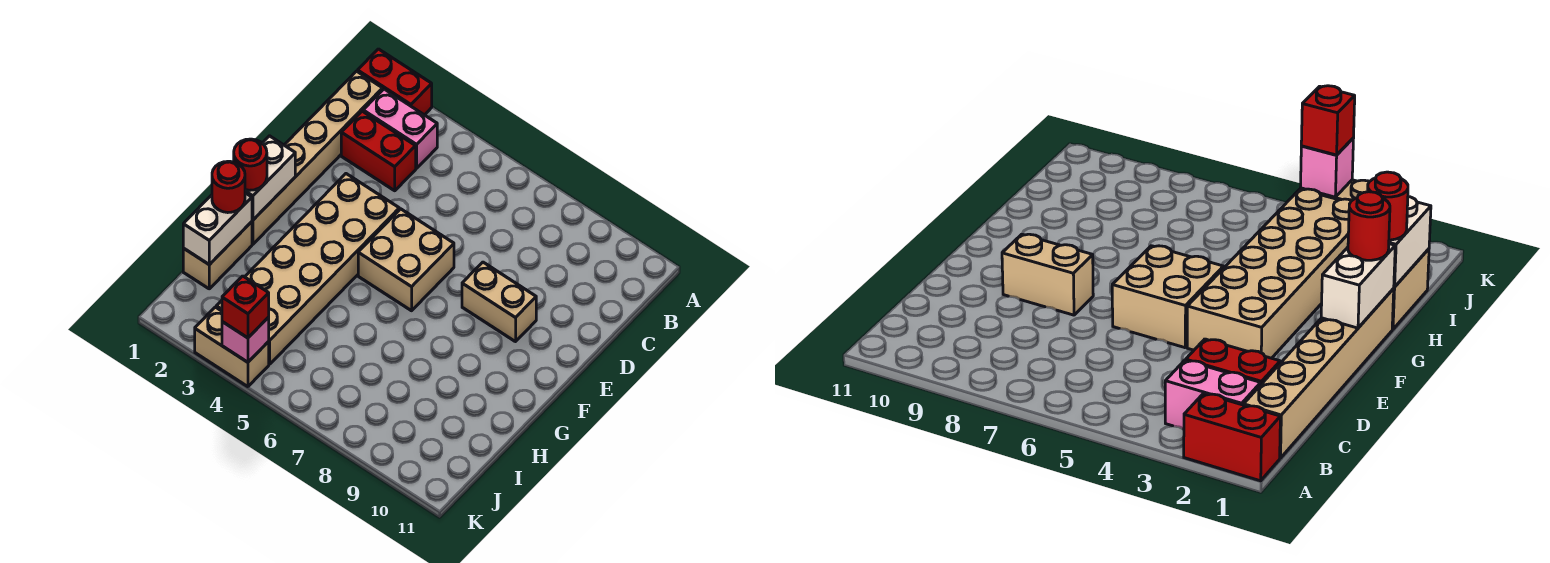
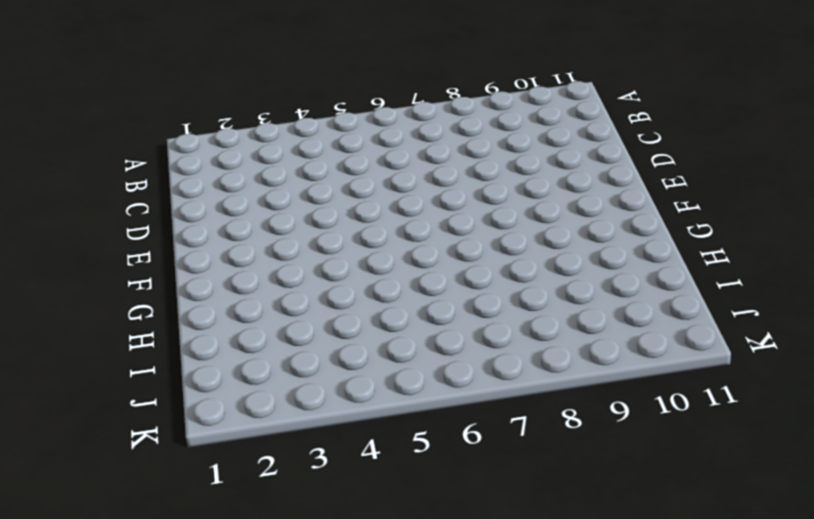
none -> red 1x2 brick [358,49,432,115]
none -> tan 1x6 brick [252,71,383,244]
none -> pink 1x2 brick [363,89,437,168]

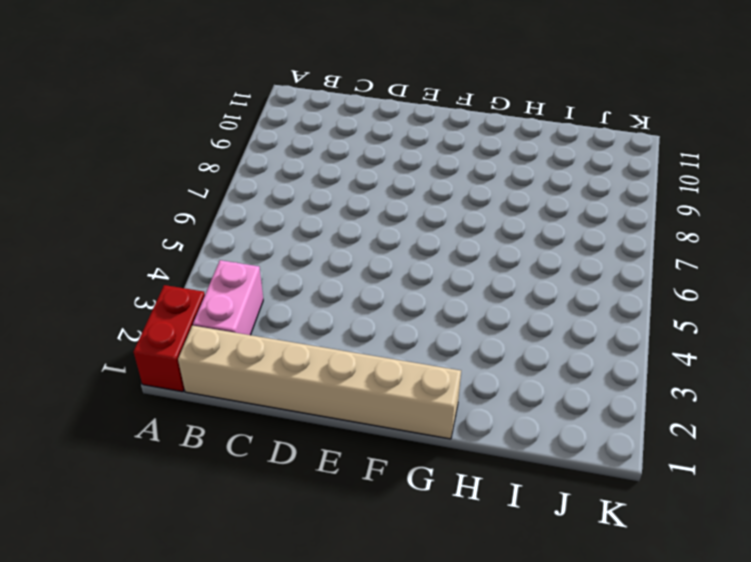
none -> red 1x2 brick [341,111,416,191]
none -> tan 2x6 brick [216,174,399,364]
none -> tan 2x2 brick [358,209,454,311]

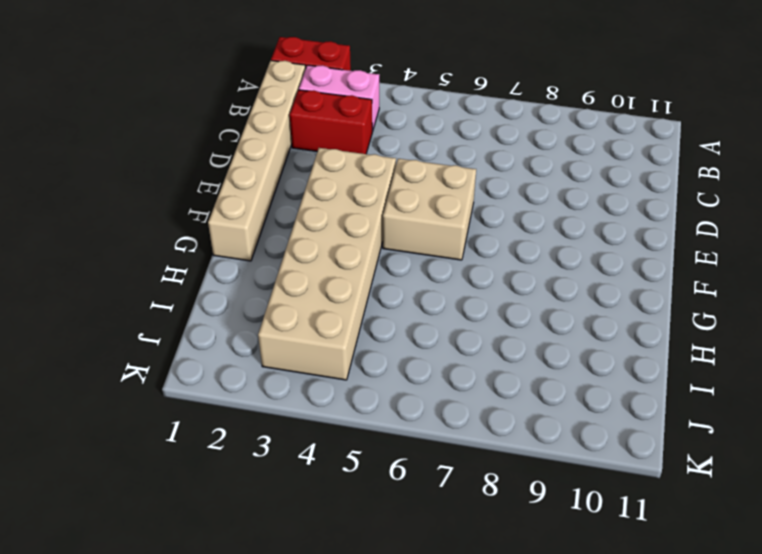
none -> tan 1x2 brick [462,262,536,342]
none -> tan 1x2 brick [183,222,252,289]
none -> tan 1x2 brick [195,307,269,387]

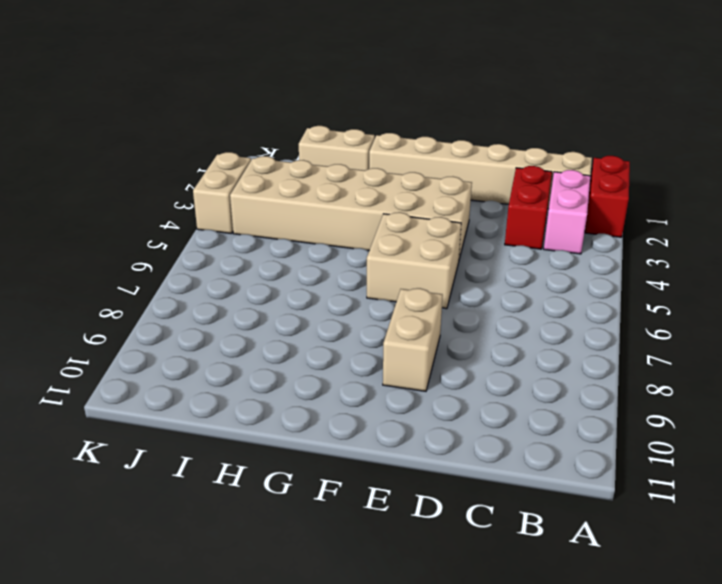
none -> white 1x2 brick [245,136,295,220]
none -> white 1x2 brick [183,193,252,265]
none -> pink 1x1 brick [222,317,269,362]

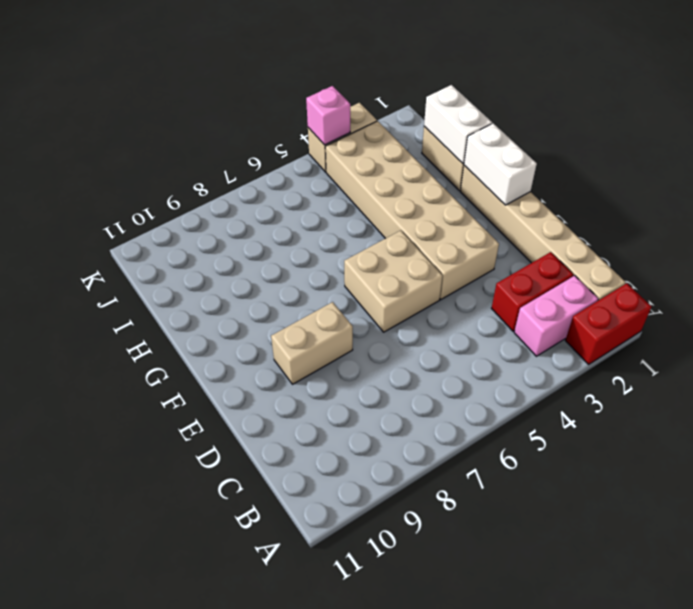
none -> red 1x1 round brick [234,139,267,190]
none -> red 1x1 round brick [212,161,245,213]
none -> red 1x1 brick [222,276,269,338]

